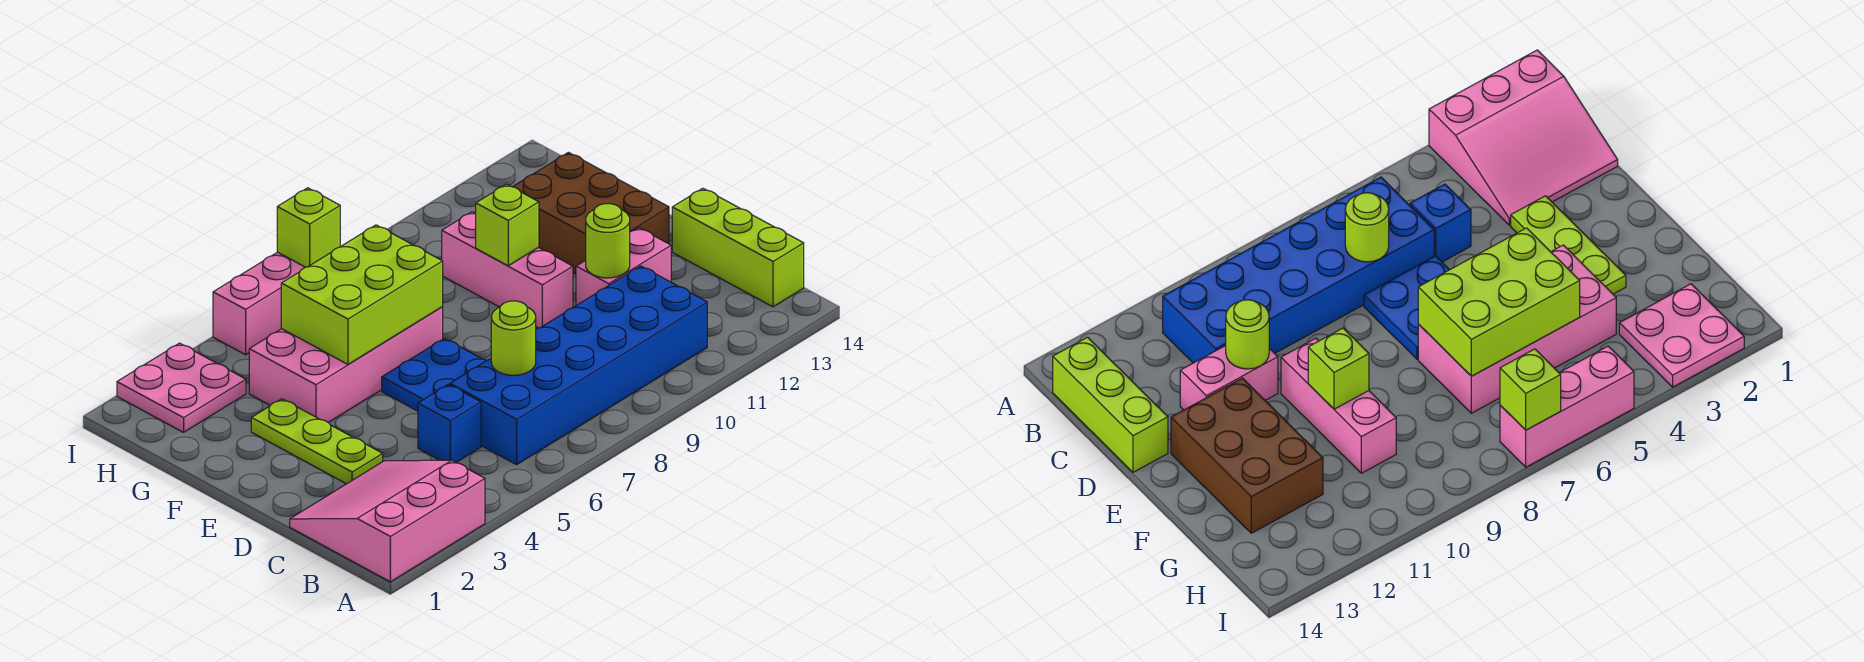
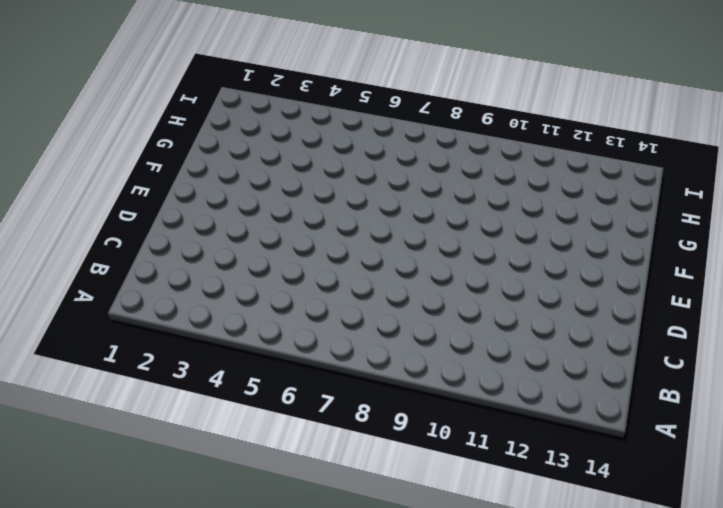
none -> pink 3x3 slope [290,460,485,582]
none -> blue 2x6 brick [450,266,707,465]
none -> lime 1x3 brick [672,188,804,307]

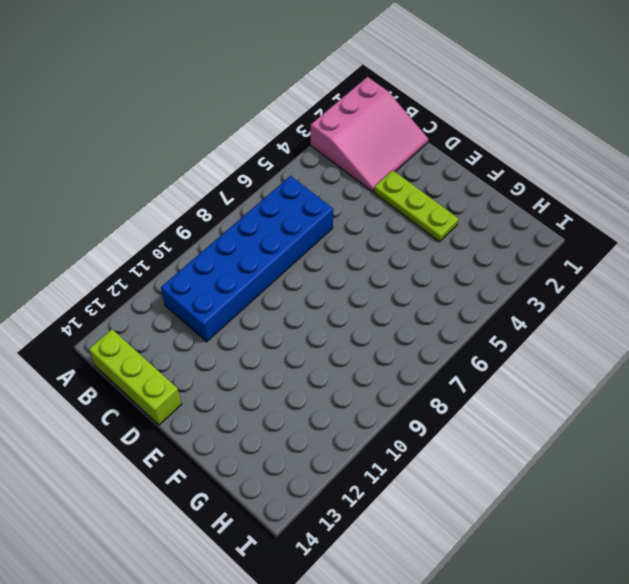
none -> blue 1x1 brick [418,384,481,462]
none -> blue 2x2 plate [382,338,487,411]
none -> pink 1x2 brick [576,228,671,305]

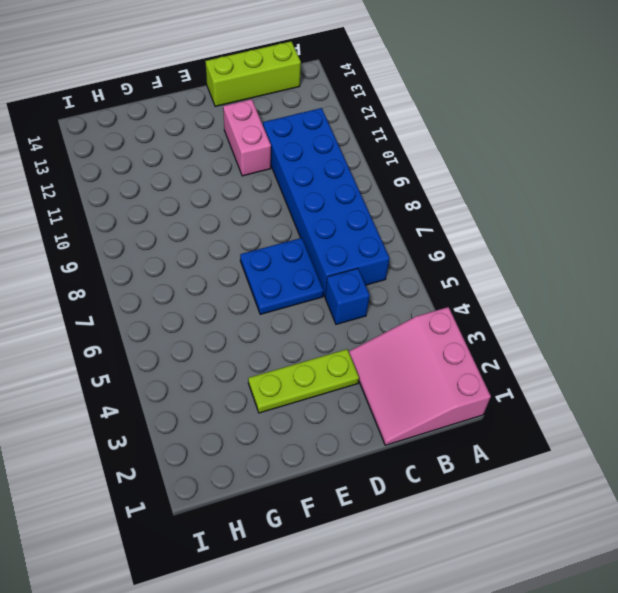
none -> pink 1x3 brick [442,212,573,328]
none -> brown 2x3 brick [513,152,669,274]
none -> pink 2x4 brick [249,307,443,422]

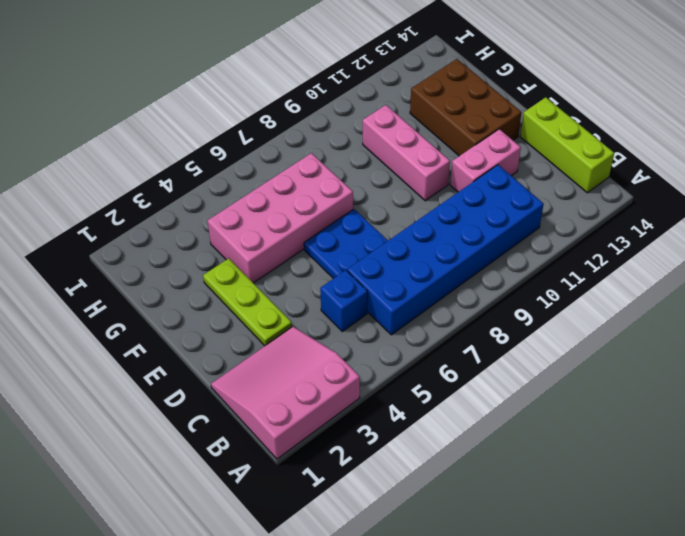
none -> pink 2x2 plate [117,343,246,432]
none -> pink 1x3 brick [213,252,305,355]
none -> lime 1x1 round brick [491,301,536,375]

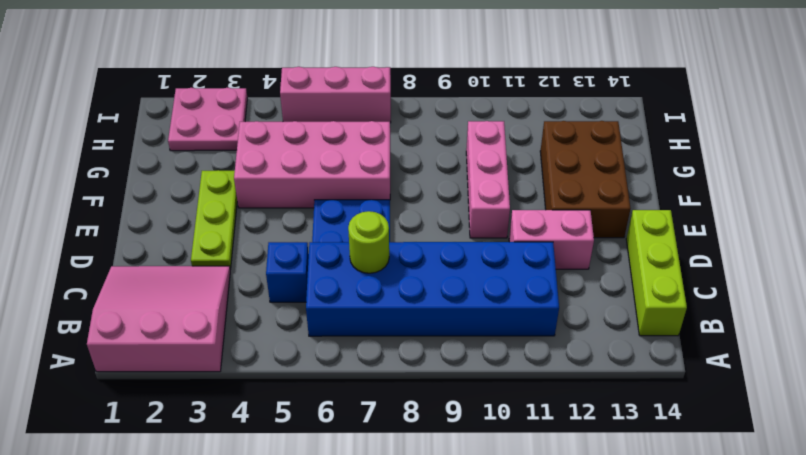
none -> lime 1x1 round brick [586,204,630,278]
none -> lime 2x3 brick [281,225,443,364]
none -> lime 1x1 brick [476,184,539,266]

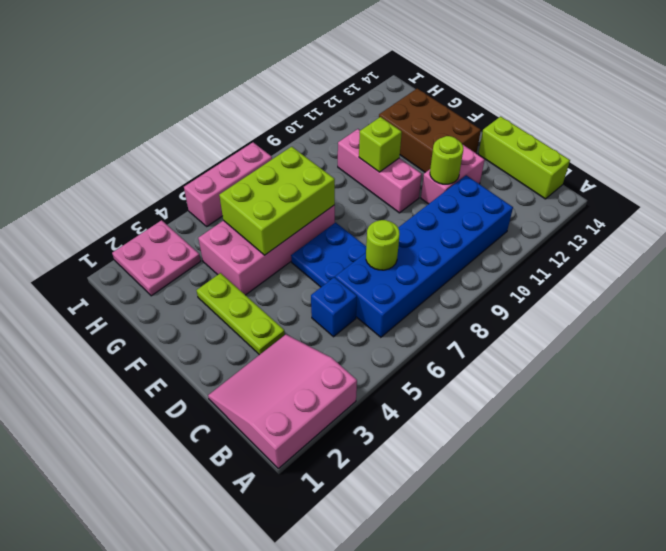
none -> lime 1x1 brick [277,188,340,267]

